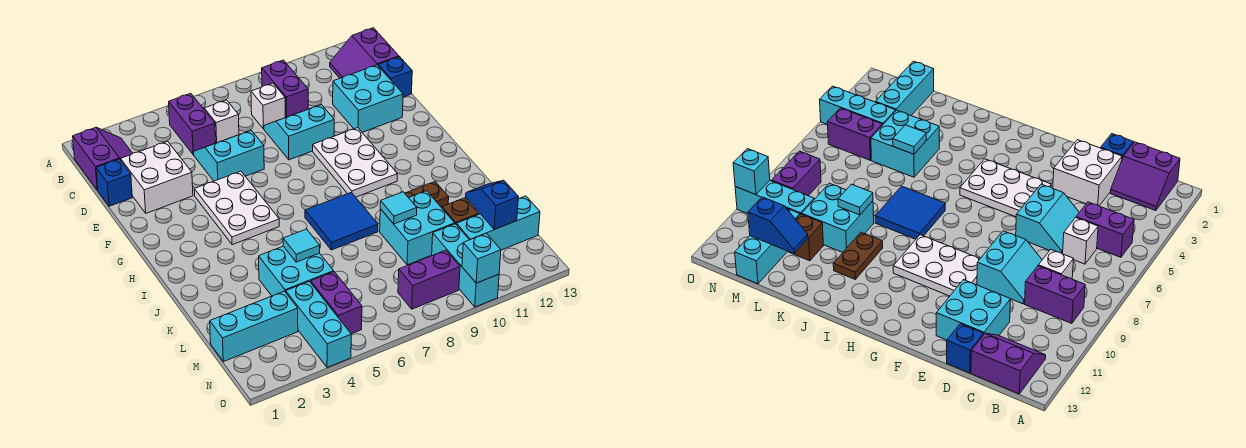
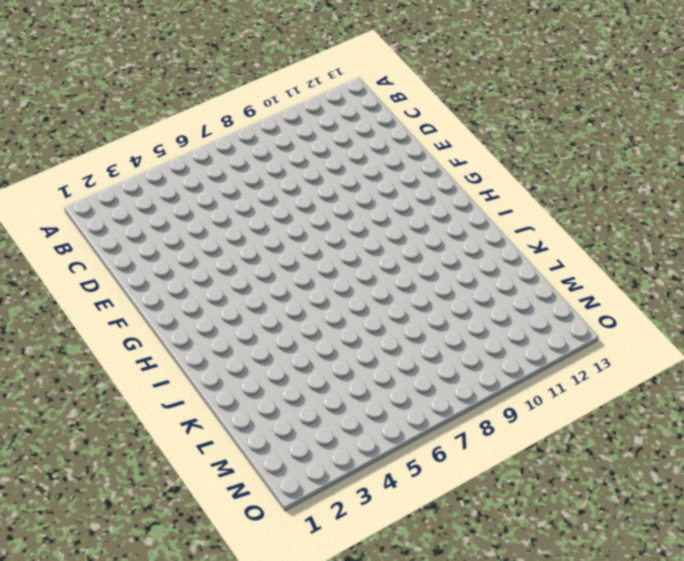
none -> purple 2x2 slope [73,128,133,190]
none -> purple 1x2 brick [169,93,216,155]
none -> purple 1x2 brick [262,60,308,118]

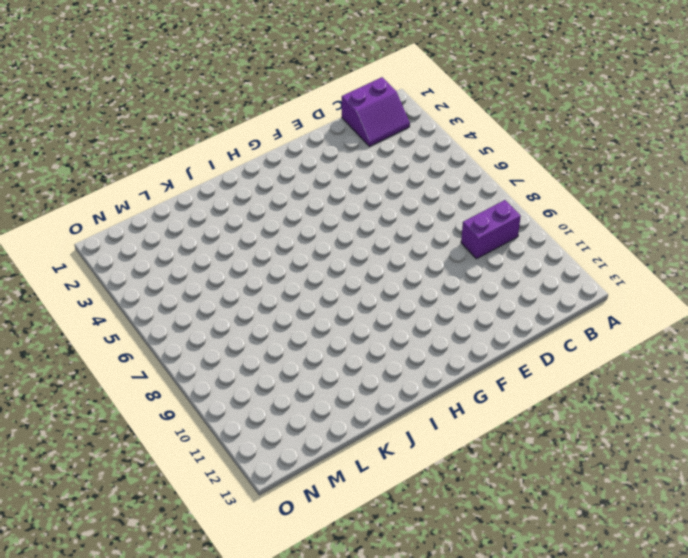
none -> purple 1x2 brick [169,93,216,155]
none -> purple 2x2 slope [330,28,399,78]
none -> white 1x1 brick [204,100,239,143]

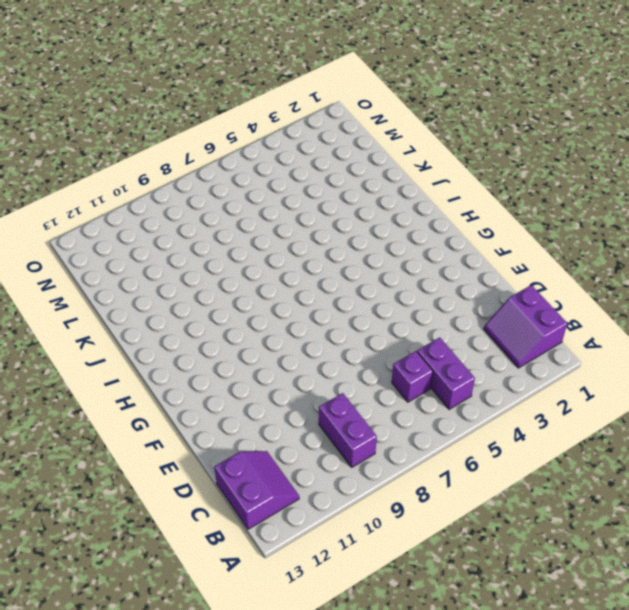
purple 1x1 brick [392,351,433,402] -> white 1x1 brick [204,100,239,143]
none -> white 1x1 brick [251,83,285,129]
none -> blue 1x1 brick [96,159,132,206]
none -> white 2x2 brick [121,141,193,213]

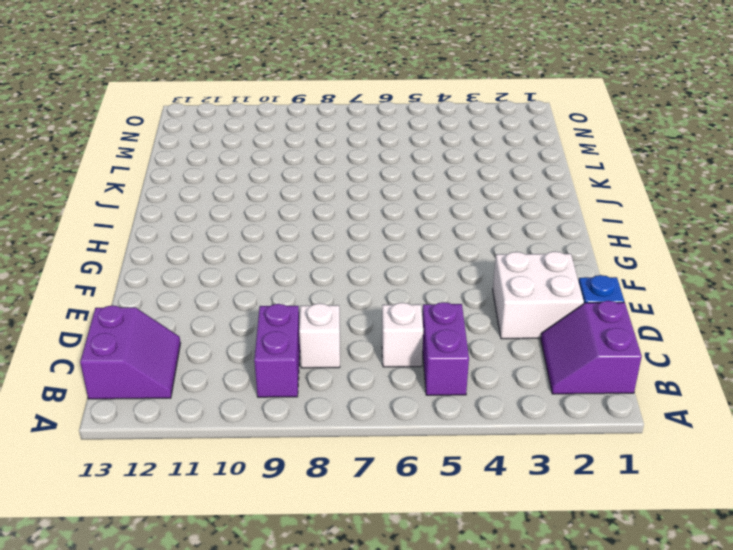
none -> cyan 2x2 slope [194,130,264,181]
none -> cyan 2x2 slope [264,105,334,160]
none -> cyan 2x2 brick [333,65,403,132]

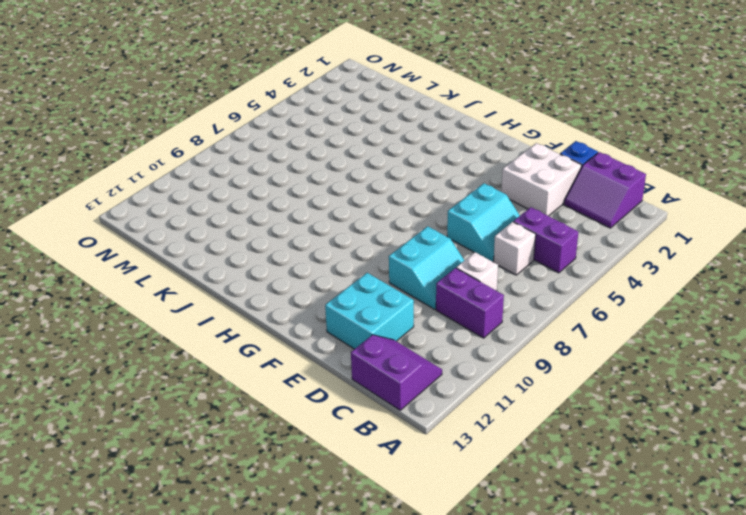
none -> blue 1x1 brick [378,57,412,97]
none -> white 2x3 plate [194,171,279,245]
none -> white 2x3 plate [313,128,397,197]

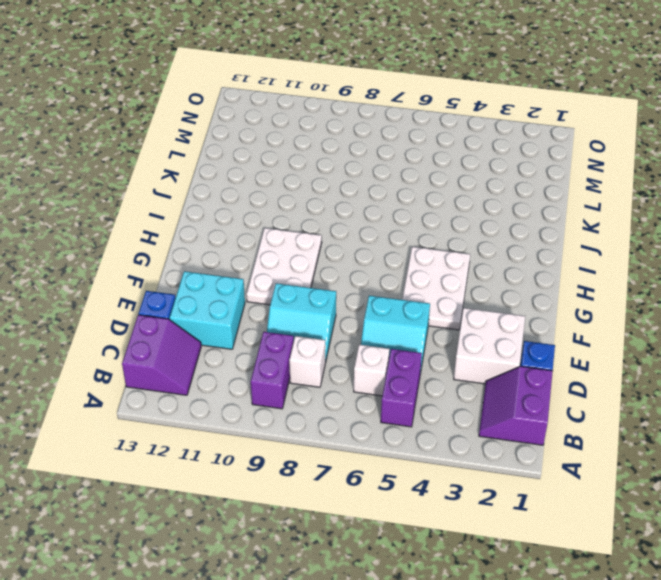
none -> blue 2x2 tile [305,192,378,250]
none -> brown 1x2 plate [405,182,449,207]
none -> cyan 2x2 brick [259,246,334,296]

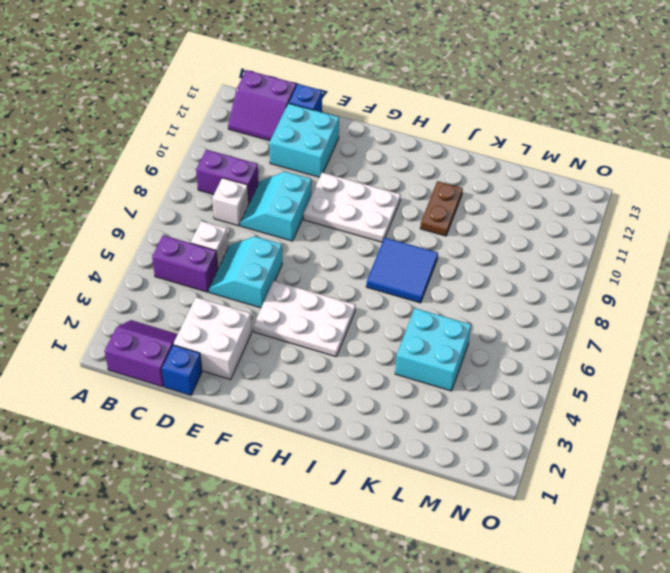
none -> cyan 2x2 brick [380,191,455,265]
none -> brown 1x1 brick [442,198,478,224]
none -> cyan 1x3 brick [210,291,298,362]

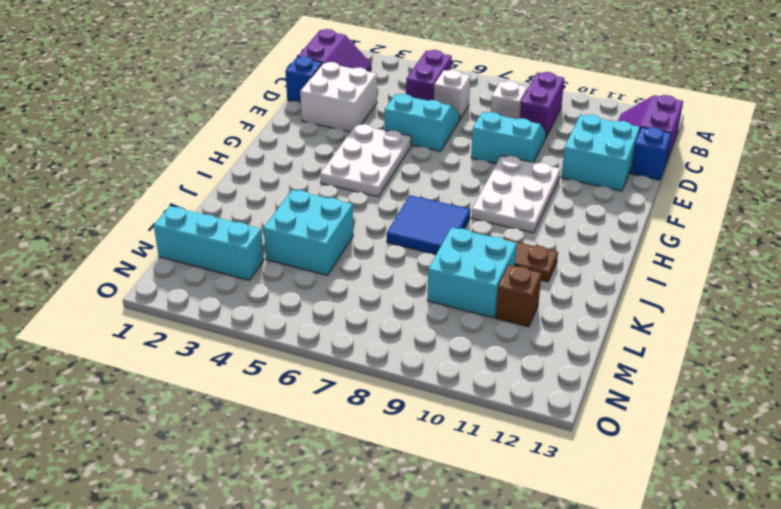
none -> cyan 1x3 brick [286,281,351,368]
none -> purple 1x2 brick [311,272,362,334]
none -> cyan 1x3 brick [432,224,499,307]

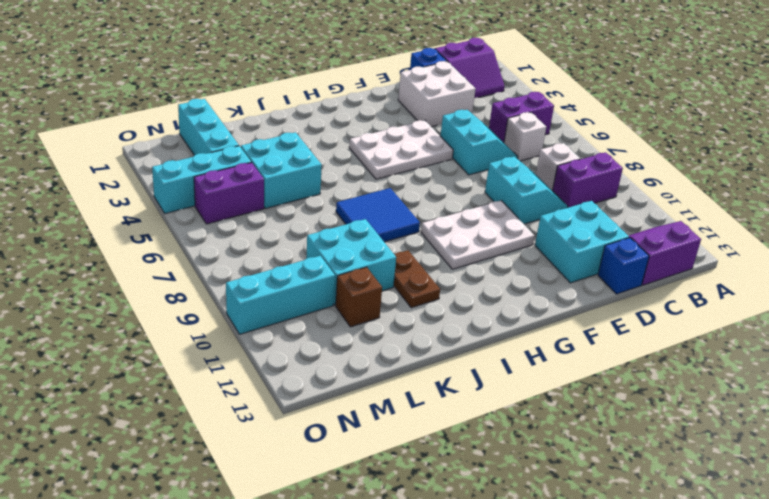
none -> cyan 1x3 brick [456,196,540,250]
none -> purple 1x2 brick [398,250,460,309]
none -> cyan 1x1 tile [283,229,320,262]

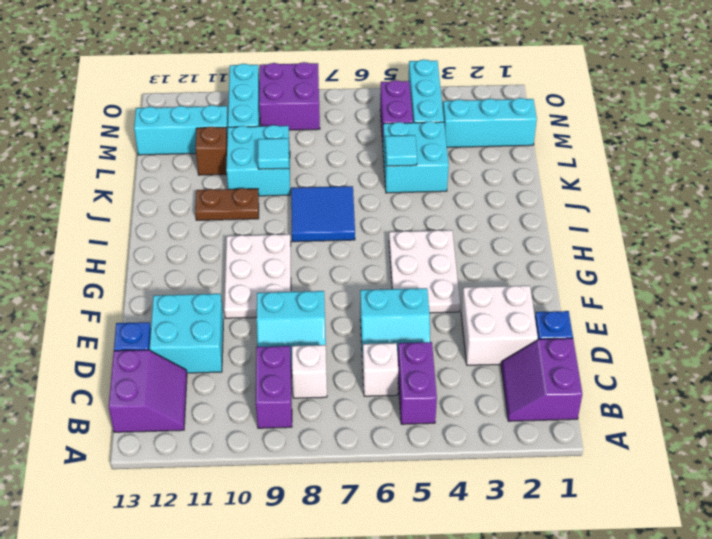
purple 2x2 brick [259,62,320,130] -> purple 1x2 brick [398,250,460,309]
none -> blue 1x2 slope [466,180,518,230]
none -> cyan 1x1 brick [462,233,501,283]

